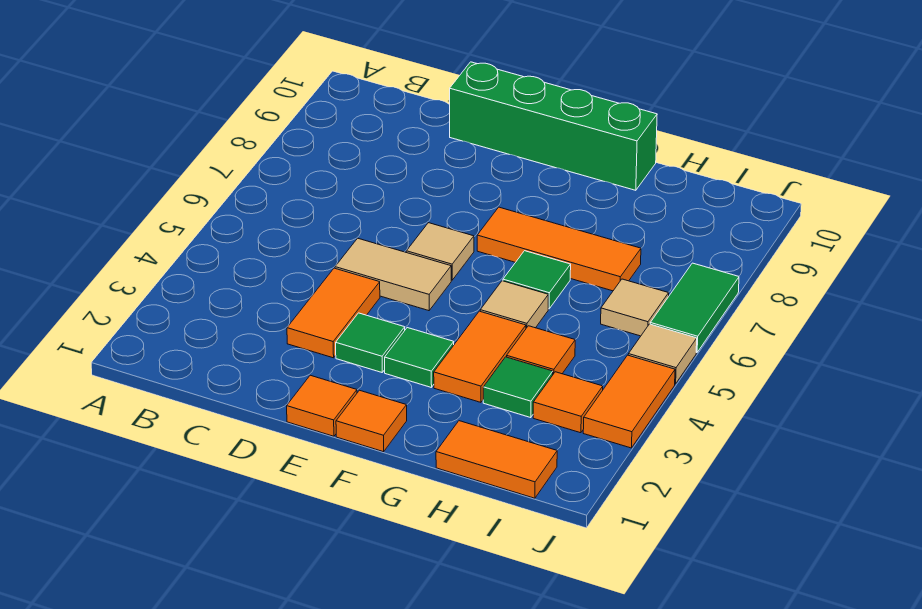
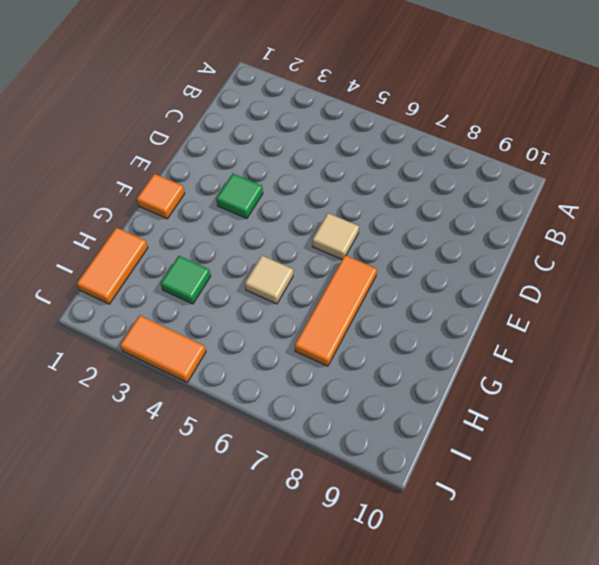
none -> orange 1x2 tile [287,268,380,358]
none -> tan 1x2 tile [335,238,451,311]
none -> green 1x4 brick [450,62,657,190]

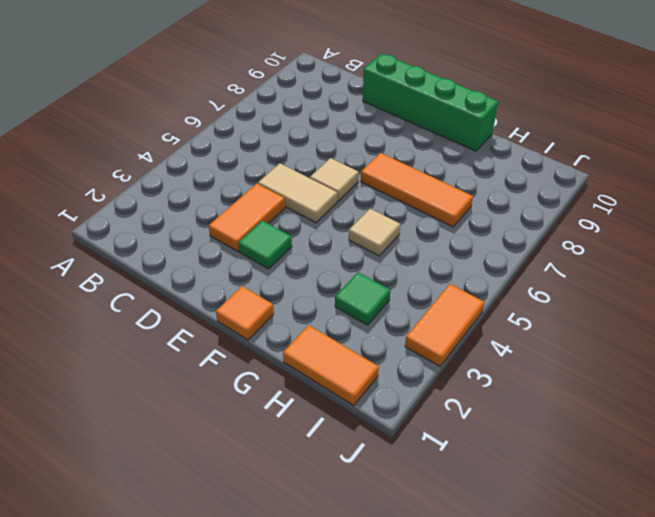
none -> orange 1x1 tile [287,375,357,436]
none -> green 1x1 tile [385,328,454,388]
none -> orange 1x2 tile [434,311,526,402]

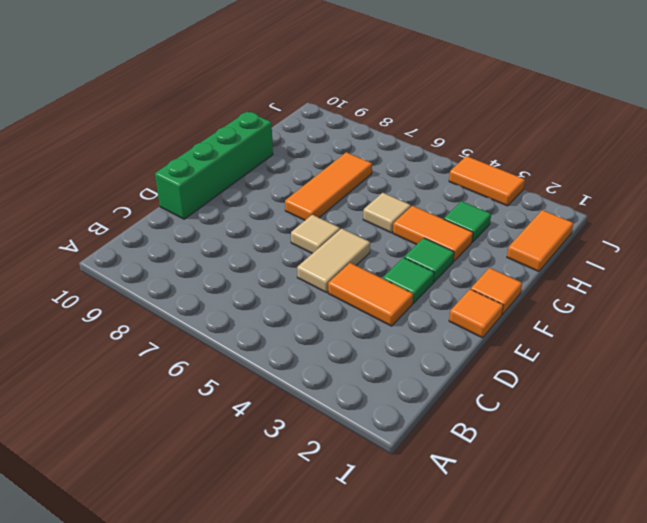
none -> green 1x1 tile [503,251,571,309]
none -> orange 1x1 tile [507,326,575,374]
none -> orange 1x1 tile [533,372,603,433]

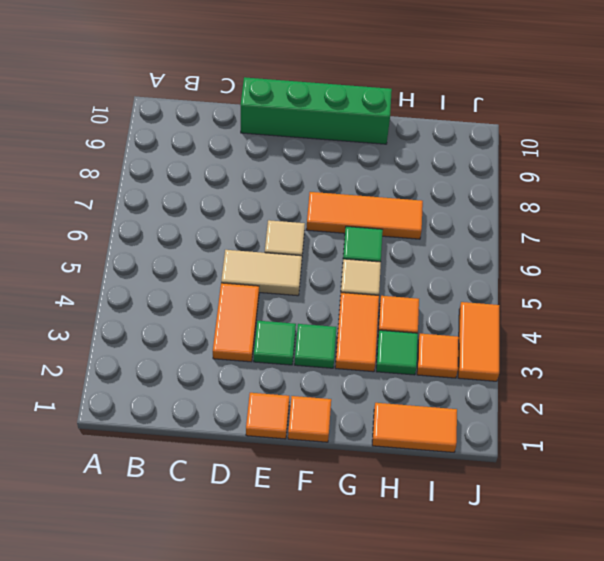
none -> tan 1x1 tile [601,279,669,336]
none -> tan 1x1 tile [628,324,697,384]
none -> green 1x2 tile [650,263,739,353]

